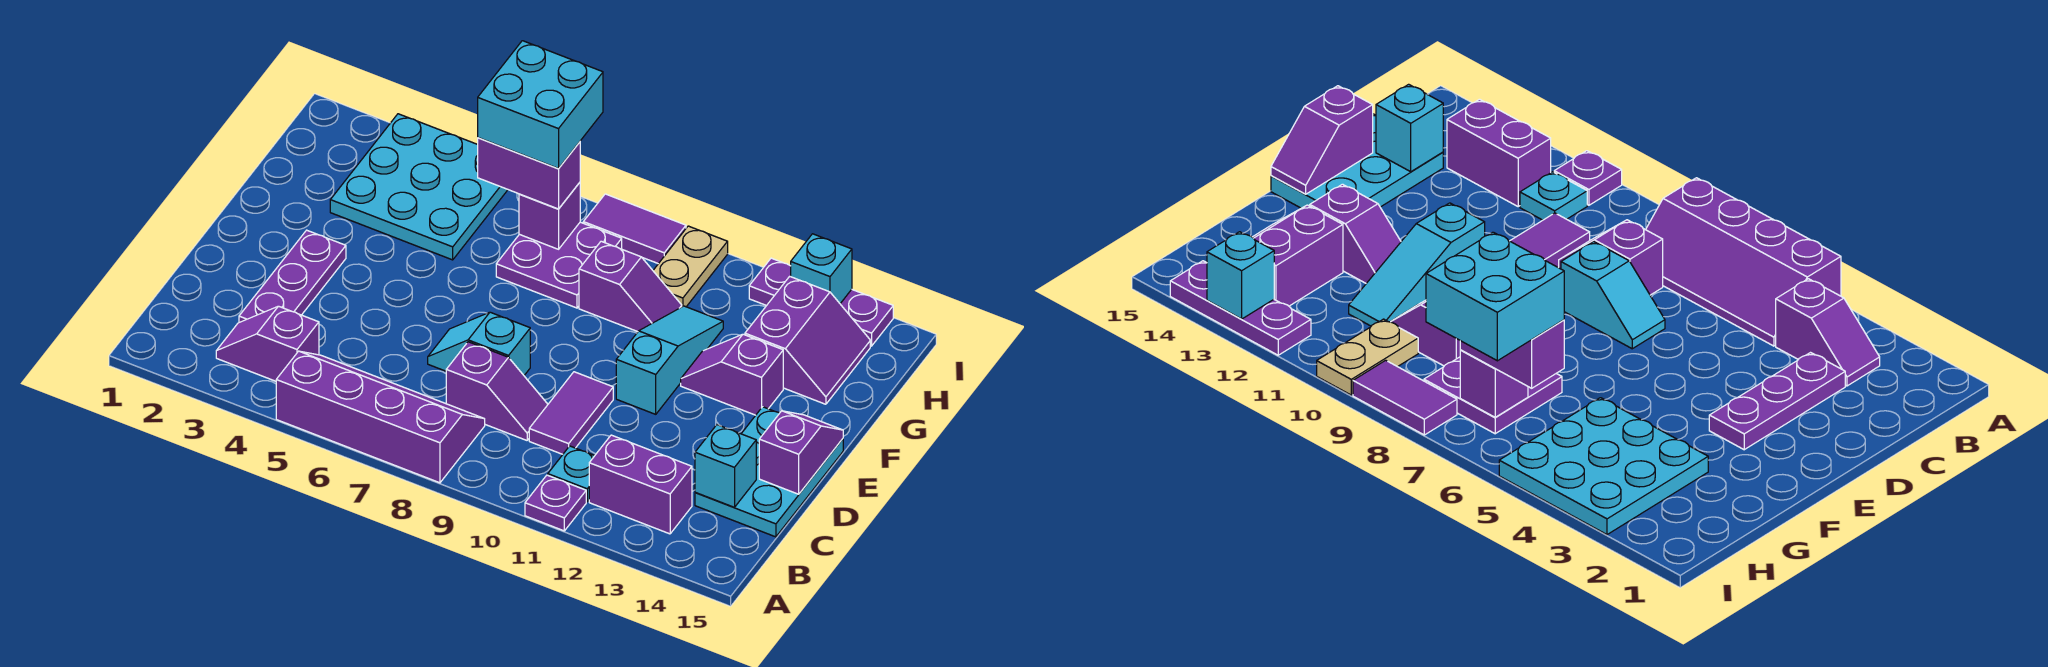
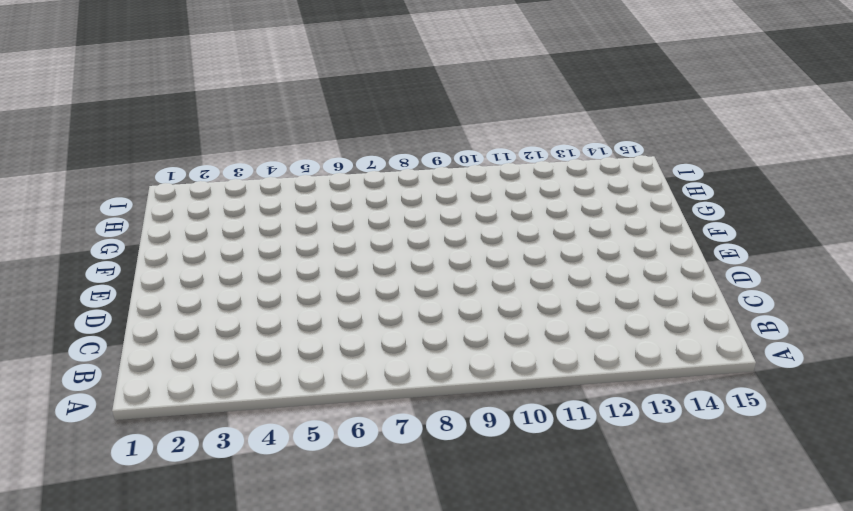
none -> purple 2x4 slope [276,351,485,483]
none -> purple 1x1 plate [525,475,586,531]
none -> purple 1x2 slope [216,306,319,381]

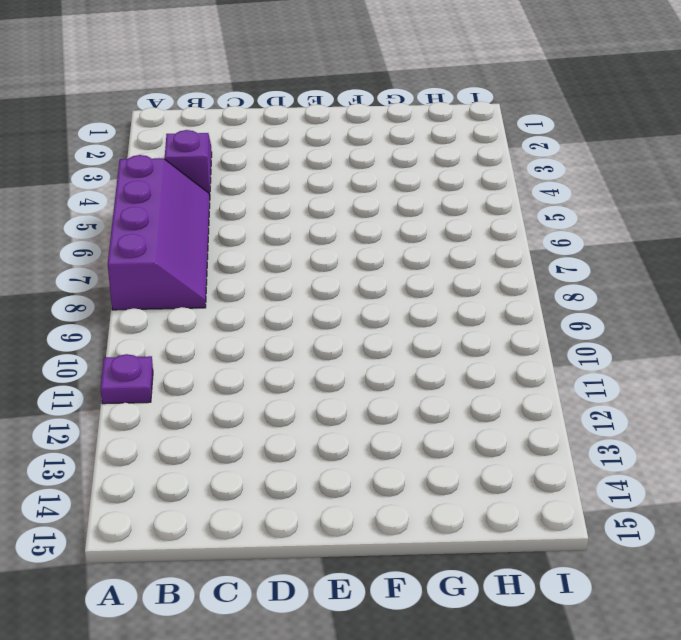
none -> cyan 1x1 plate [548,446,594,502]
none -> purple 1x2 brick [589,435,692,534]
none -> purple 1x3 plate [239,230,346,322]

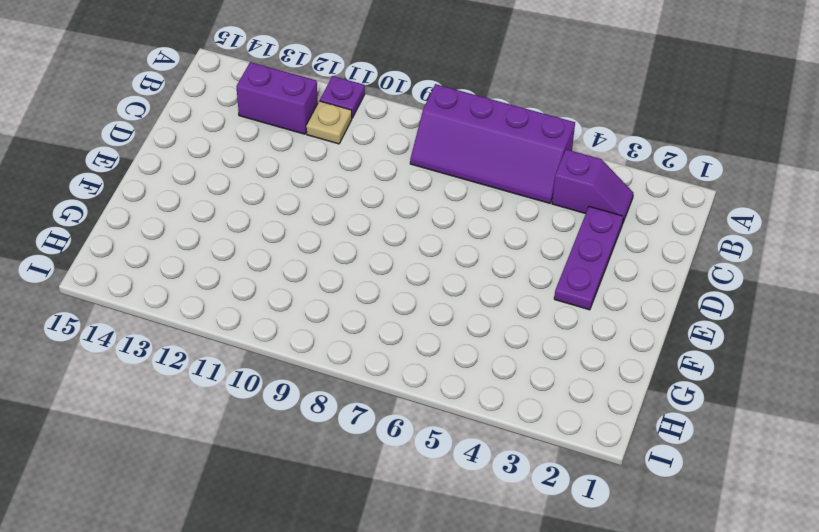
tan 1x1 plate [306,101,352,144] -> cyan 1x1 plate [548,446,594,502]
none -> purple 1x2 slope [446,342,548,440]
none -> purple 1x2 tile [529,372,613,454]
none -> cyan 2x3 plate [695,407,843,537]

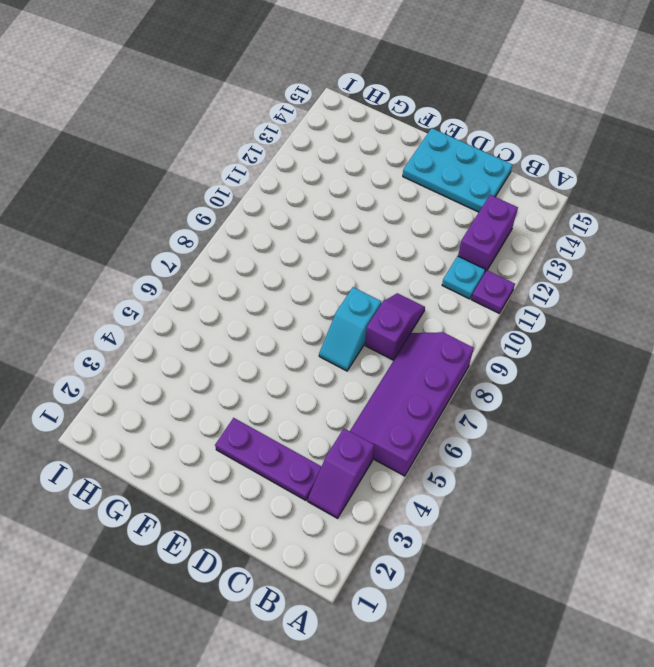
none -> purple 1x2 tile [529,372,613,454]
none -> cyan 1x3 slope [616,306,723,414]
none -> purple 1x2 slope [681,334,783,415]

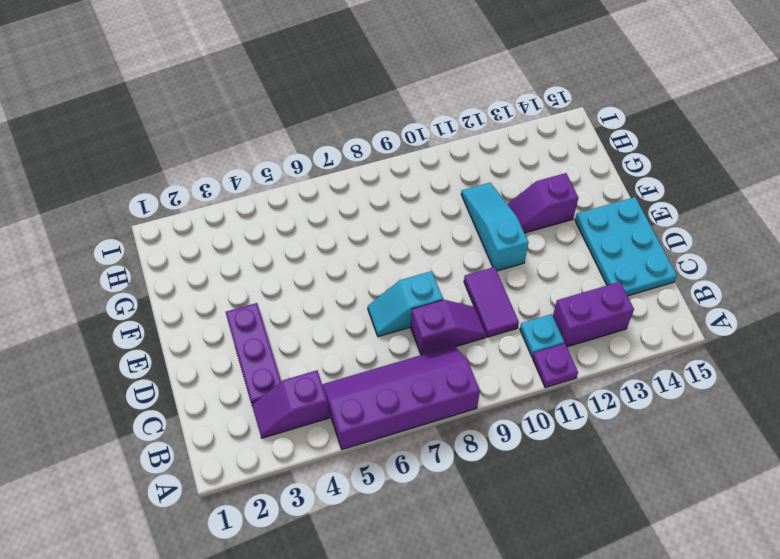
none -> cyan 3x3 plate [330,114,508,260]
none -> purple 2x2 plate [496,222,622,308]
none -> purple 1x2 slope [579,241,682,332]

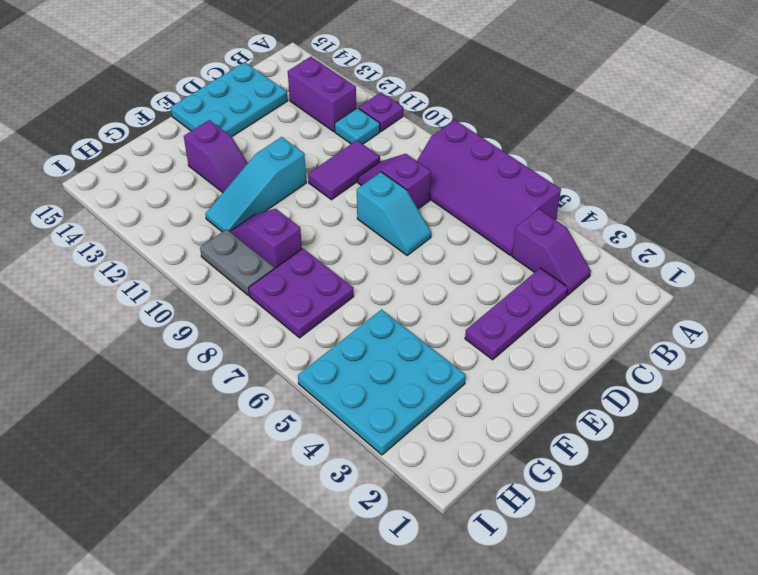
grey 1x2 plate [200,229,274,296] -> tan 1x2 plate [653,226,728,307]
none -> purple 2x2 slope [745,276,870,404]
none -> purple 1x2 tile [583,194,686,264]
none -> purple 1x3 plate [749,258,893,346]

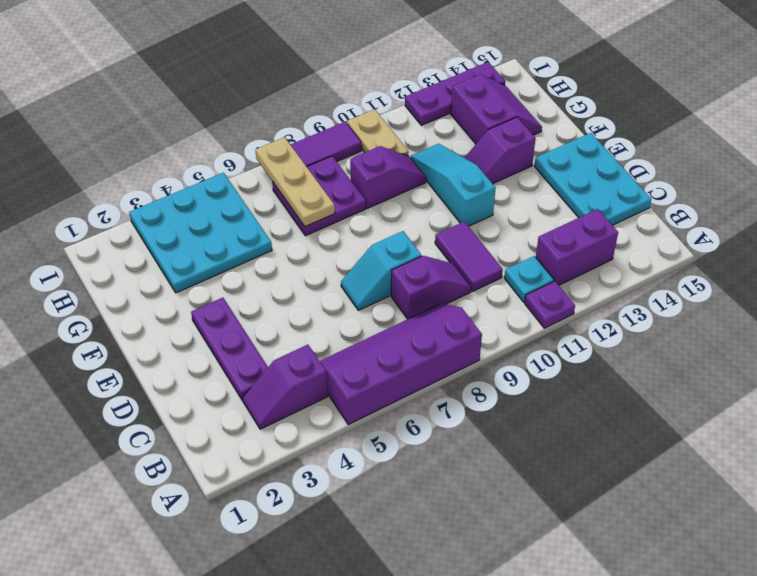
tan 1x3 plate [255,137,335,227] -> purple 1x1 brick [519,183,580,249]
none -> cyan 1x1 brick [695,425,756,507]
none -> purple 1x2 slope [759,411,843,494]
none -> cyan 1x1 brick [791,234,852,304]

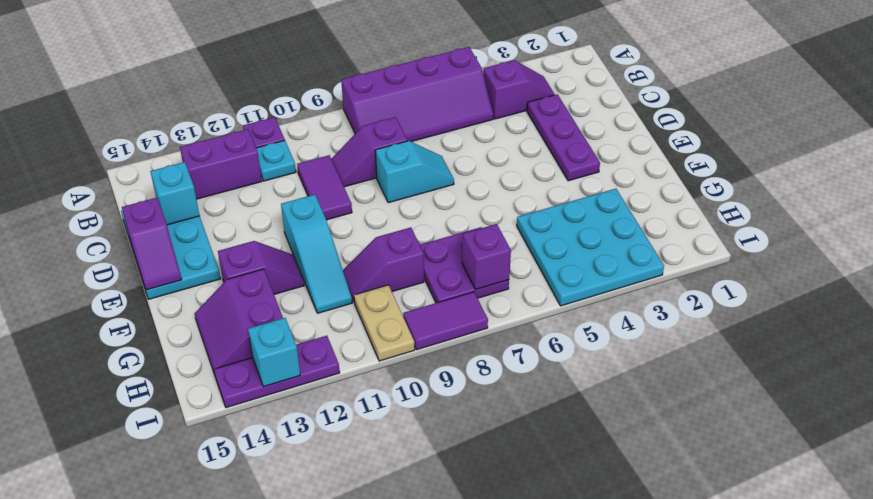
none -> purple 1x2 brick [478,138,580,209]
none -> cyan 2x2 brick [478,41,603,169]

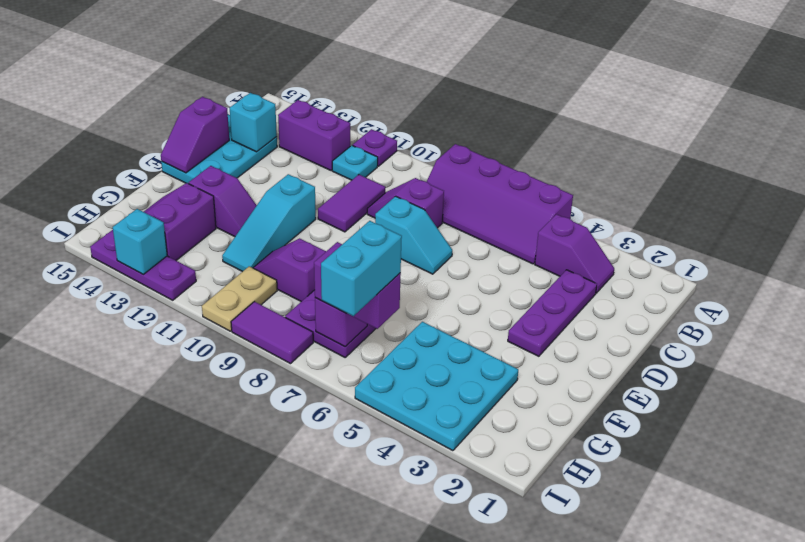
cyan 1x2 brick [321,221,402,316] -> cyan 2x2 brick [478,41,603,169]

